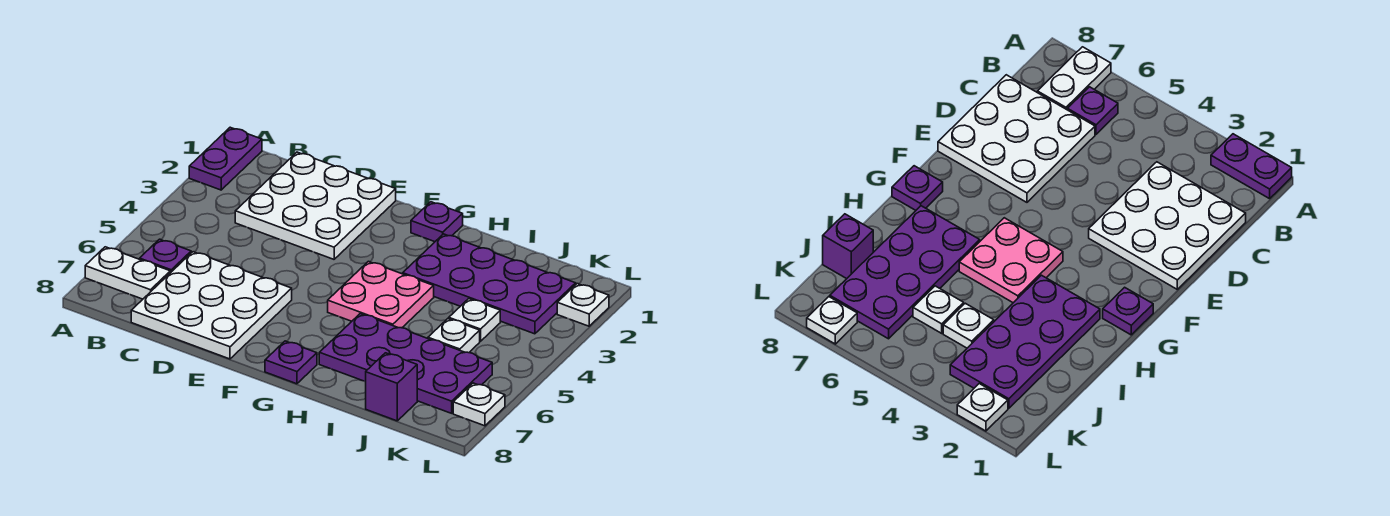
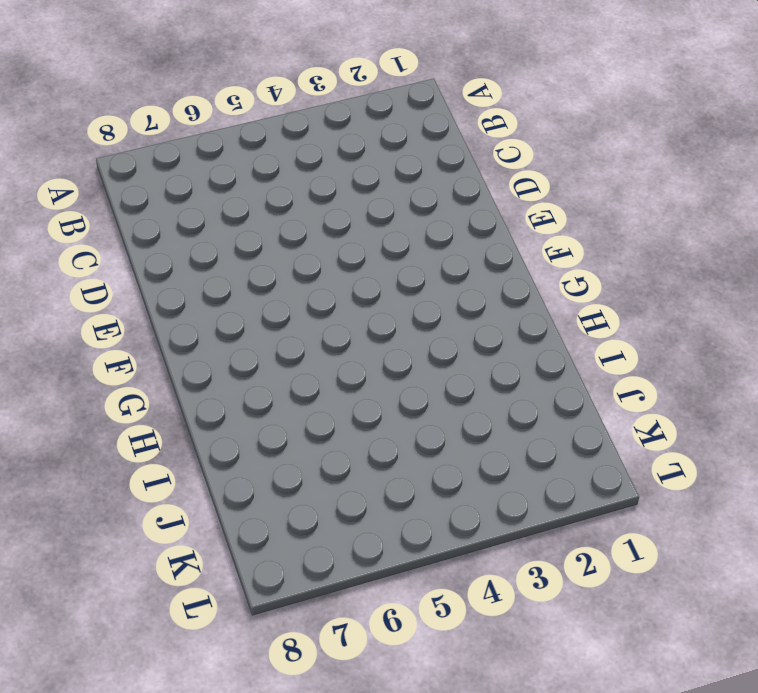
none -> purple 1x2 plate [189,127,262,190]
none -> white 1x2 plate [85,247,170,299]
none -> purple 1x1 plate [140,239,191,273]

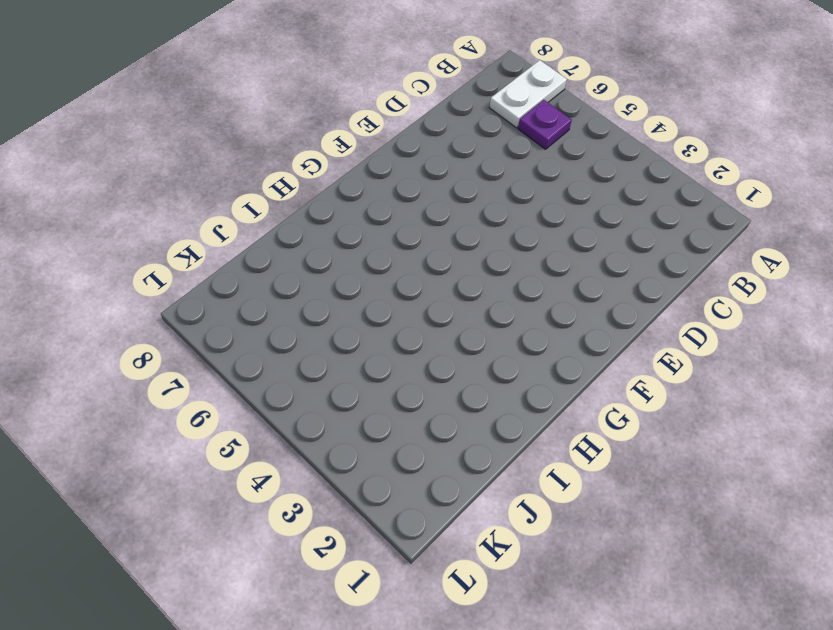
none -> purple 1x2 plate [189,127,262,190]
none -> white 3x3 plate [235,152,396,259]
none -> white 3x3 plate [131,252,292,359]

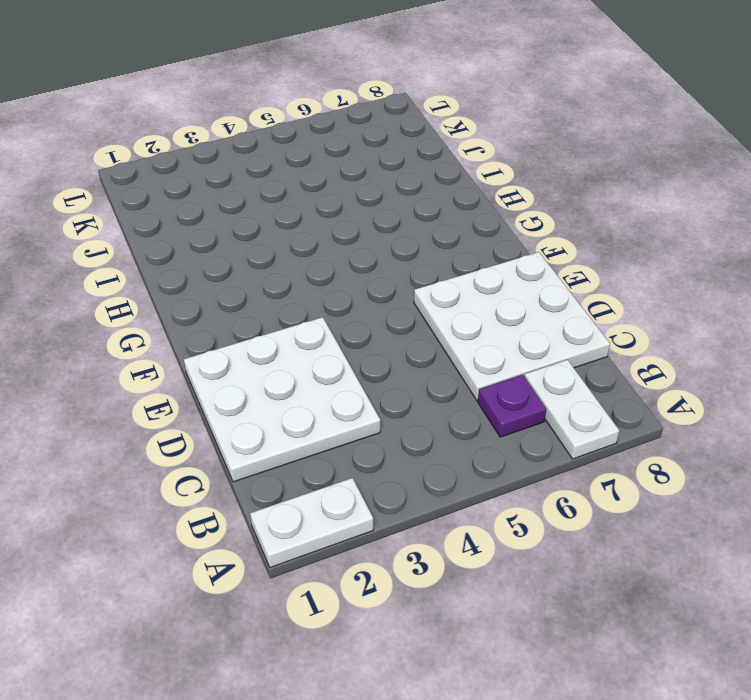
white 1x2 plate [250,478,373,568] -> purple 1x2 plate [189,127,262,190]
none -> purple 1x1 plate [411,202,463,242]
none -> pink 2x2 plate [328,261,434,328]
none -> purple 1x1 plate [265,341,317,384]

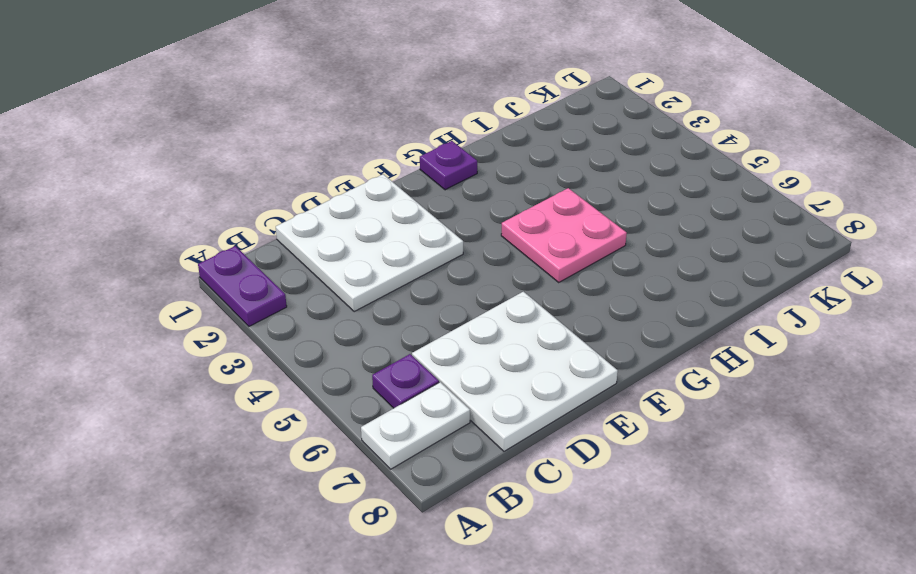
none -> purple 1x1 plate [265,341,317,384]
none -> purple 2x4 plate [403,234,576,334]
none -> purple 2x4 plate [319,314,492,413]

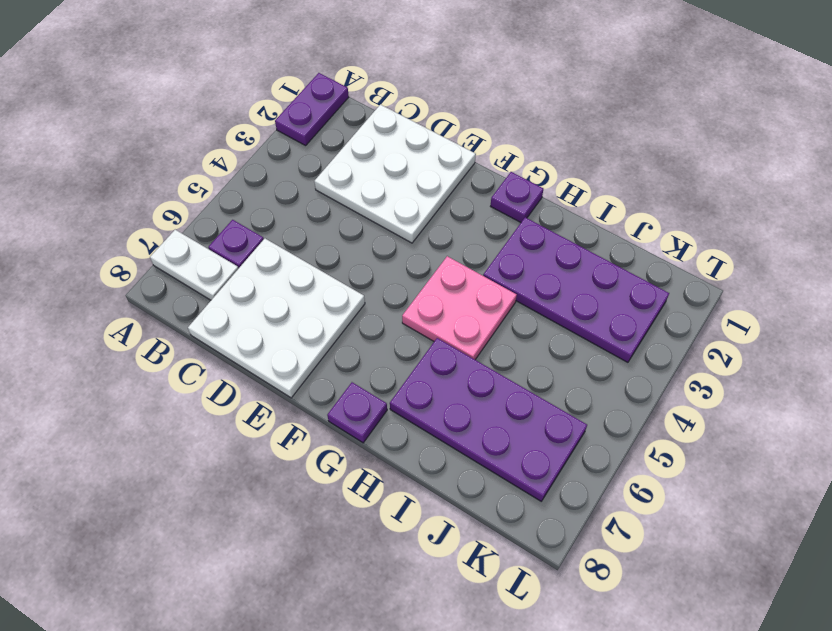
none -> white 1x1 plate [449,299,500,341]
none -> white 1x1 plate [428,319,480,353]
none -> purple 1x1 brick [366,353,417,421]

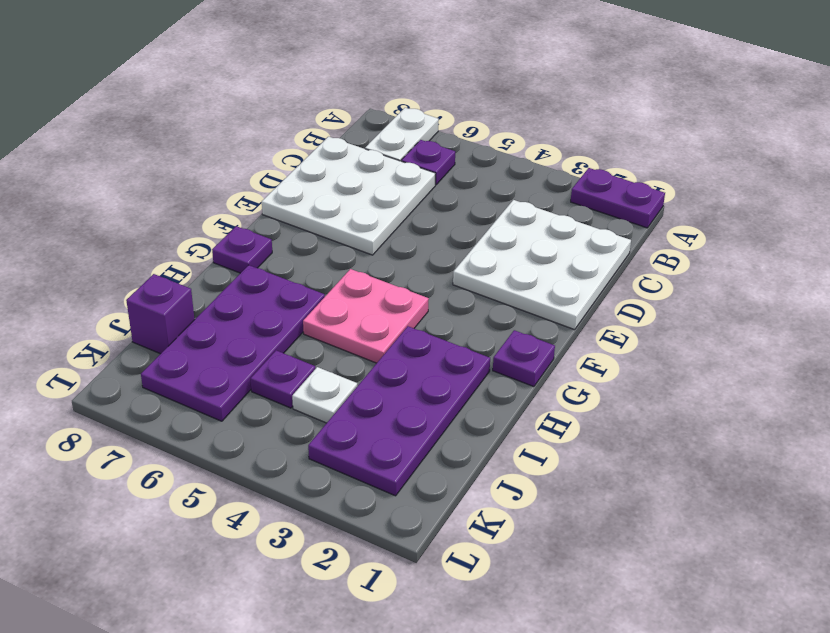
purple 1x1 plate [251,350,315,408] -> white 1x1 plate [428,319,480,353]
none -> white 1x1 plate [557,284,609,326]
none -> white 1x1 plate [453,383,505,426]

